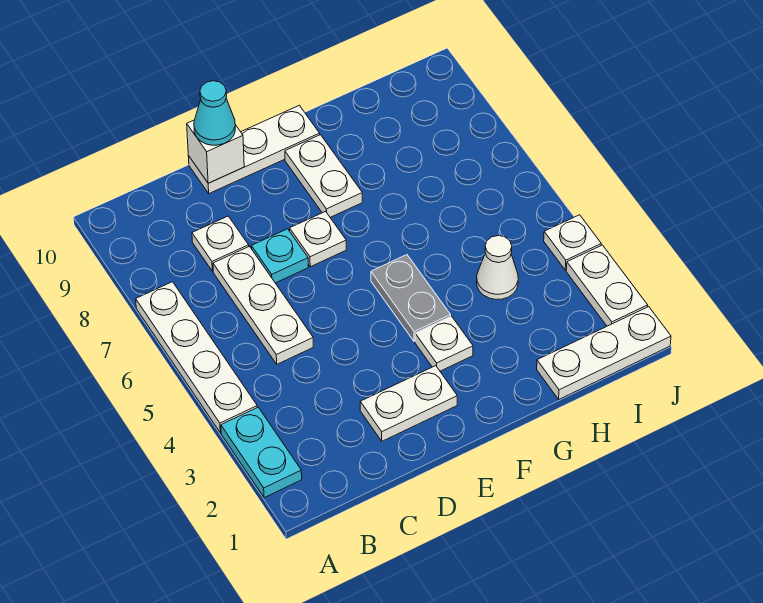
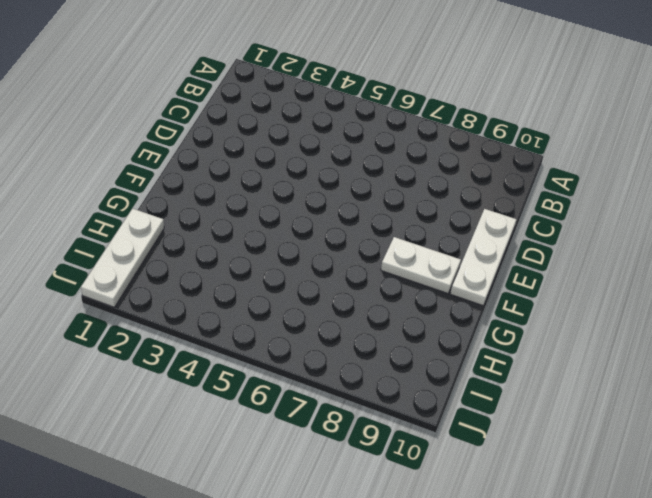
none -> cyan 1x2 plate [221,407,302,498]
none -> white 1x4 plate [136,282,257,433]
none -> white 1x3 plate [213,246,313,364]

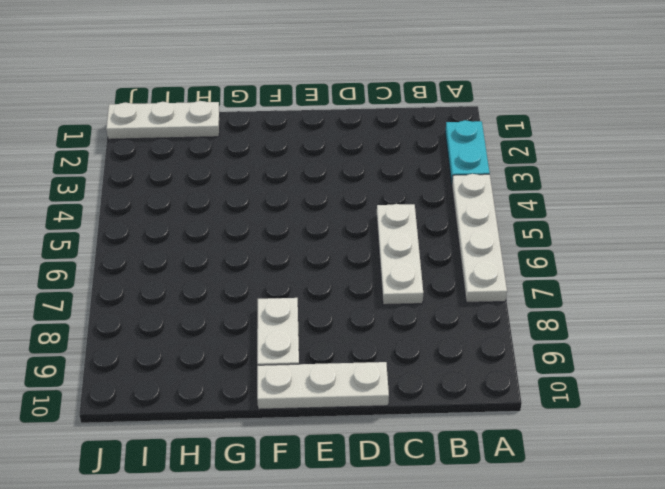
none -> white 1x1 plate [192,216,249,272]
none -> white 1x2 plate [360,366,457,441]
none -> cyan 1x1 plate [251,229,308,283]

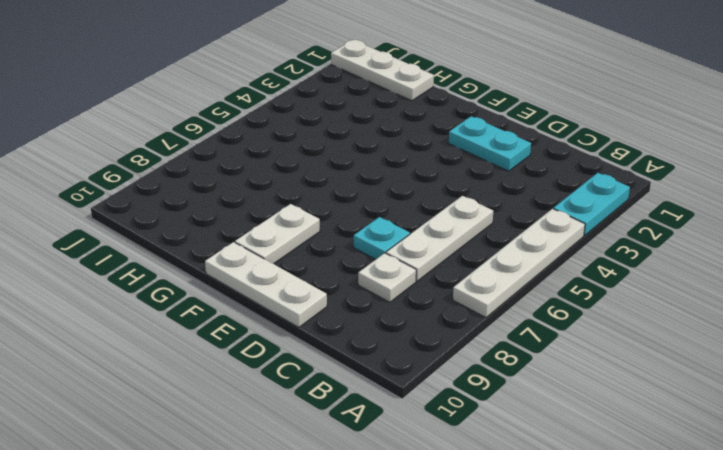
cyan 1x2 plate [449,116,531,171] -> white 1x2 plate [360,366,457,441]
none -> white 1x1 plate [290,211,346,267]
none -> white 1x1 plate [415,316,473,371]
none -> grey 1x2 plate [371,255,451,341]

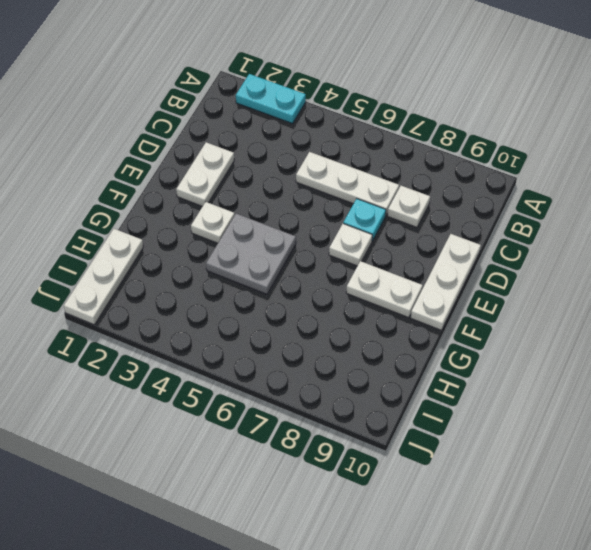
grey 2x2 plate [206,214,296,294] -> grey 1x2 plate [371,255,451,341]
none -> white 1x4 plate [136,282,257,433]
none -> white 1x1 cone [477,236,518,300]
none -> white 1x2 plate [566,245,648,326]

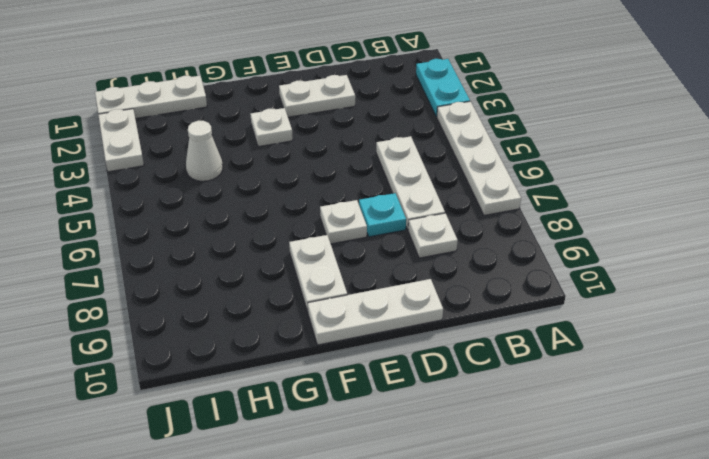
none -> grey 1x2 plate [371,255,451,341]
none -> white 1x1 plate [544,215,601,270]
none -> white 1x1 brick [187,120,244,183]

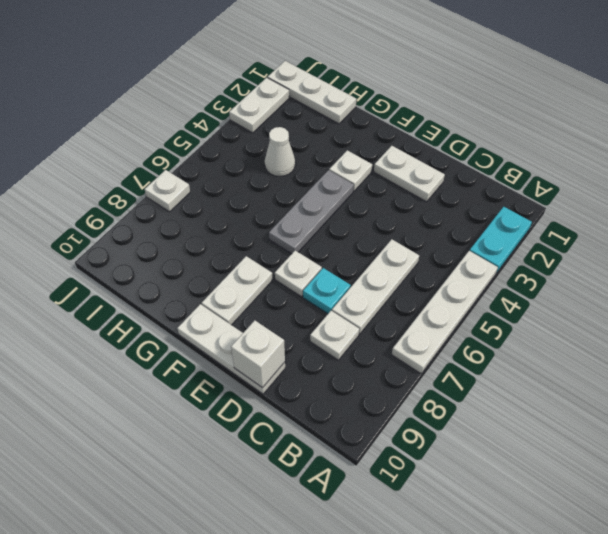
grey 1x3 plate [269,170,354,254] -> grey 1x2 plate [371,255,451,341]
white 1x1 plate [145,170,190,212] -> white 1x1 plate moved to [544,215,601,270]
none -> cyan 1x1 cone [194,81,235,145]

